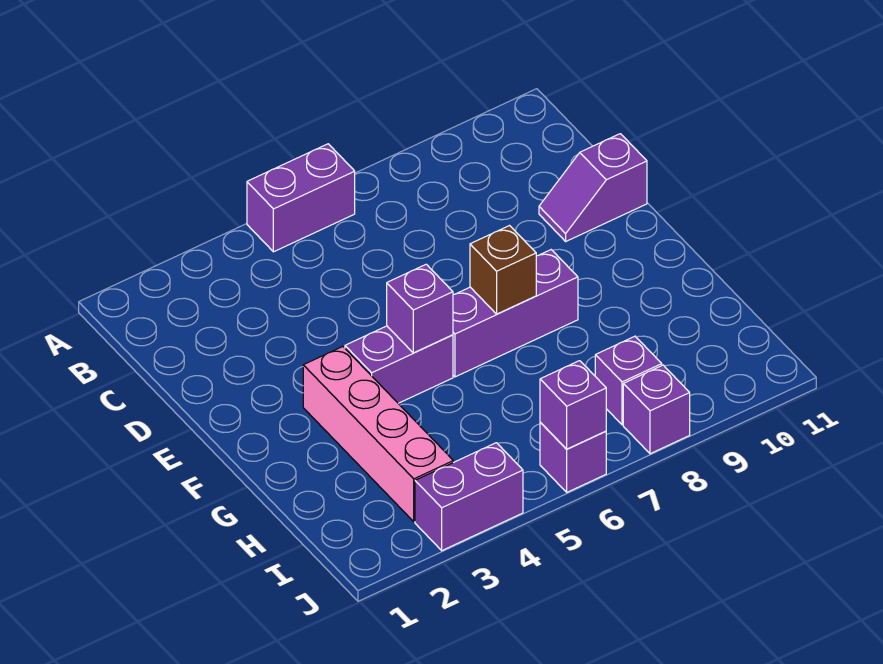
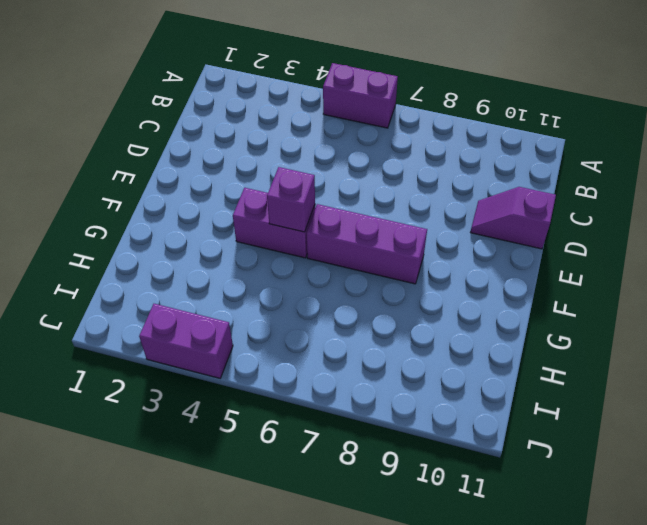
none -> pink 1x4 brick [303,347,453,522]
none -> purple 1x1 brick [595,336,662,425]
none -> purple 1x1 brick [540,423,606,492]

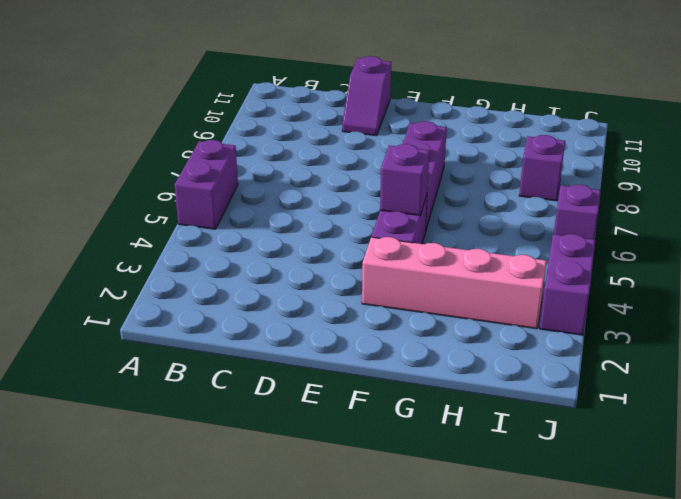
none -> purple 1x1 brick [623,365,690,454]
none -> brown 1x1 brick [470,226,536,314]
none -> purple 1x1 brick [540,361,606,449]

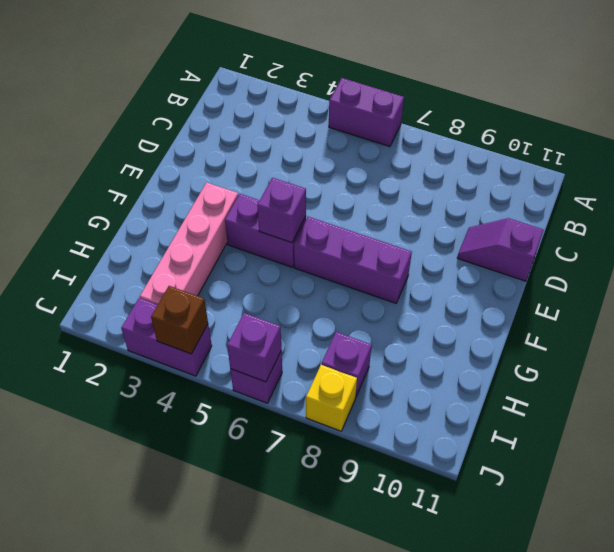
brown 1x1 brick [151,286,208,354] -> brown 1x1 brick moved to [470,226,536,314]
yellow 1x1 brick [306,365,357,431] -> purple 1x1 brick [623,365,690,454]

